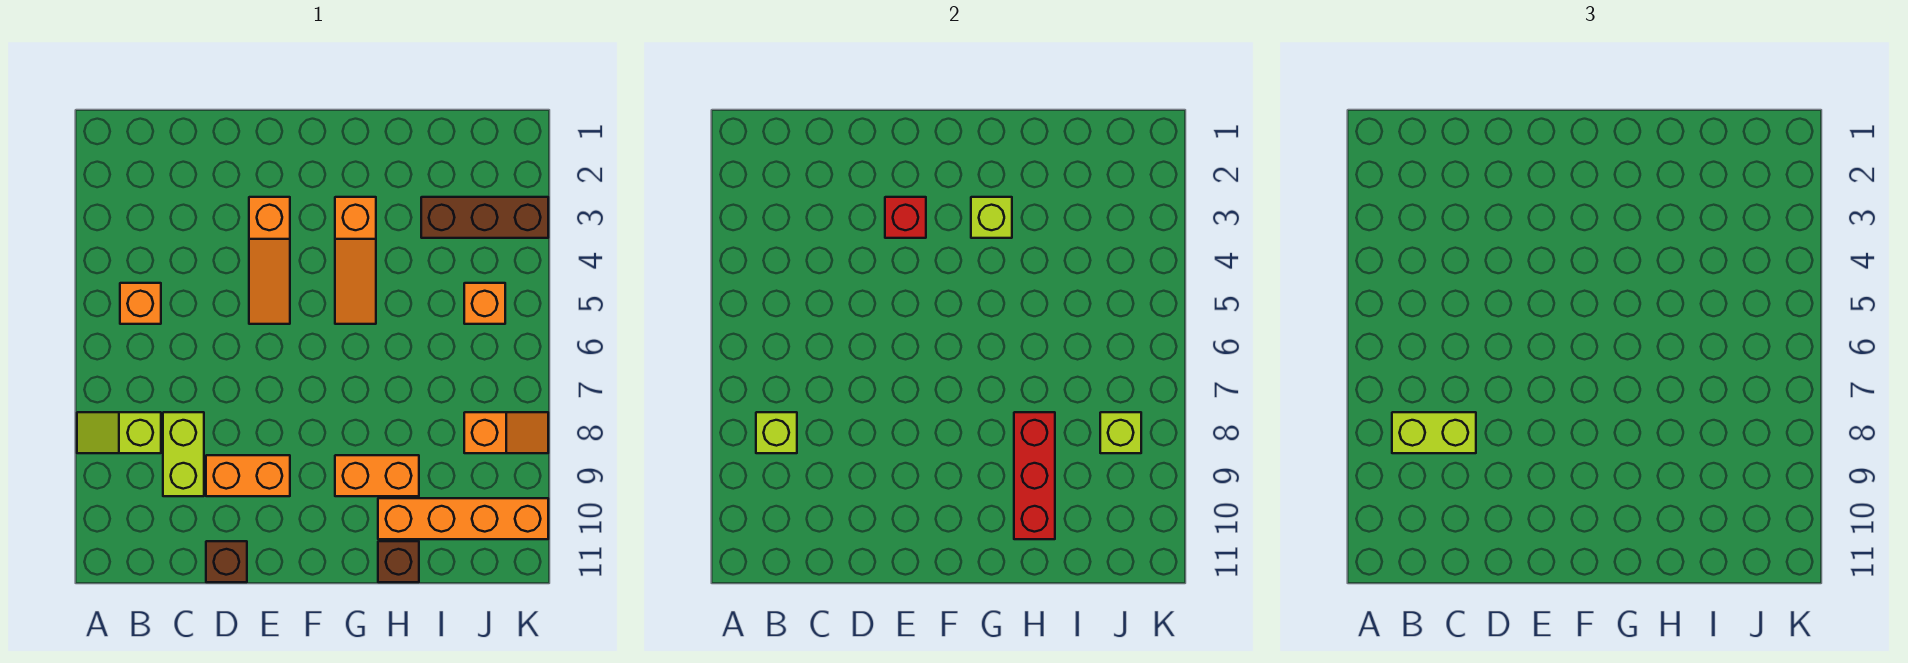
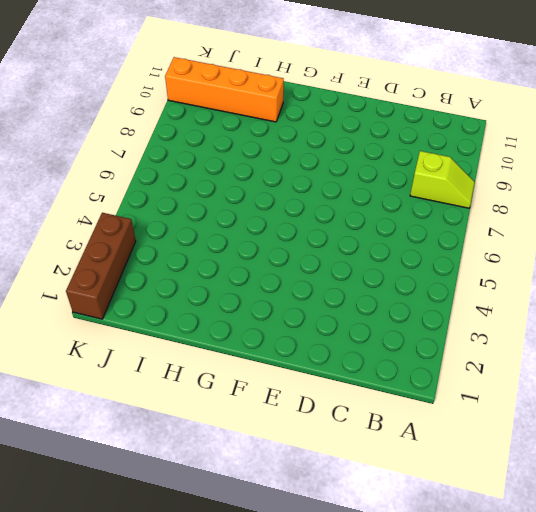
brown 1x3 brick [66,213,136,319] -> brown 1x3 brick turned to [421,197,548,238]
none -> orange 1x1 brick [120,283,161,324]
none -> lime 1x2 brick [163,412,204,496]
none -> orange 1x2 brick [206,455,290,496]

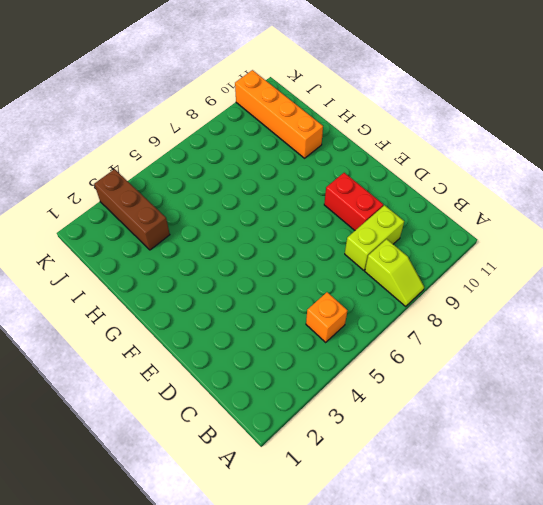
red 1x2 brick [324,173,383,230] -> orange 1x2 brick [206,455,290,496]
none -> brown 1x1 brick [206,541,247,582]
none -> orange 1x3 slope [249,197,290,324]
none -> orange 1x3 slope [335,197,376,324]

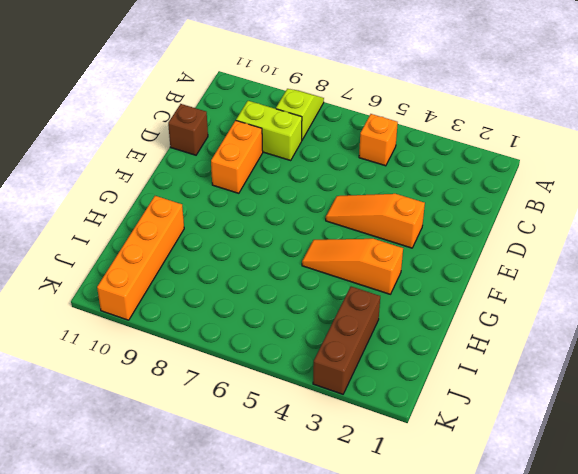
none -> orange 1x2 brick [335,455,419,496]
none -> brown 1x1 brick [378,541,419,582]
none -> orange 1x1 brick [464,283,505,324]

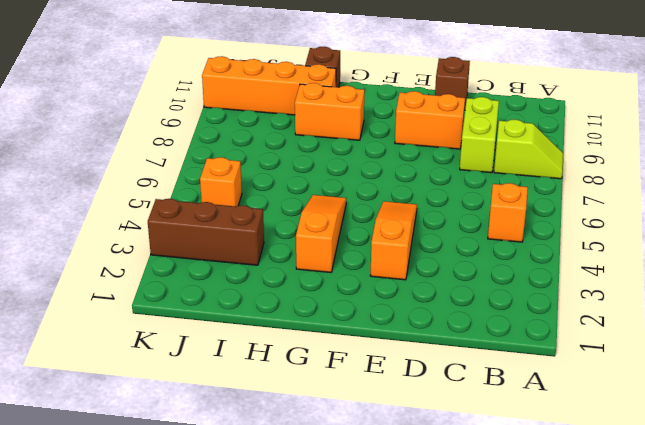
none -> orange 1x2 slope [464,412,548,453]
none -> lime 1x1 brick [756,412,797,453]
none -> red 1x1 brick [885,197,926,238]

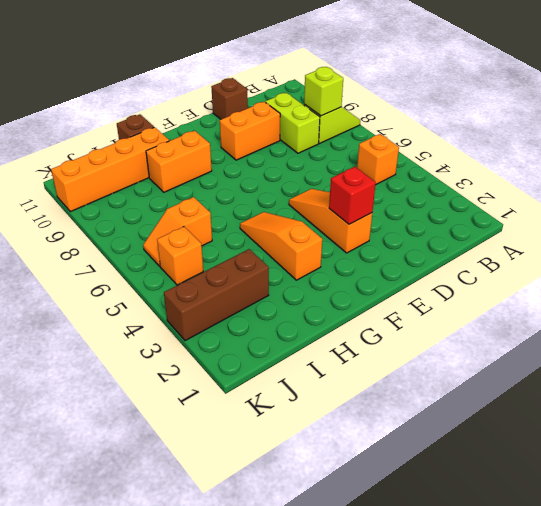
orange 1x2 slope [143,197,212,266] -> orange 1x2 slope moved to [464,412,548,453]
none -> lime 1x1 brick [971,197,1012,238]
none -> red 1x3 brick [1014,412,1055,539]
none -> lime 1x1 brick [1100,412,1141,453]

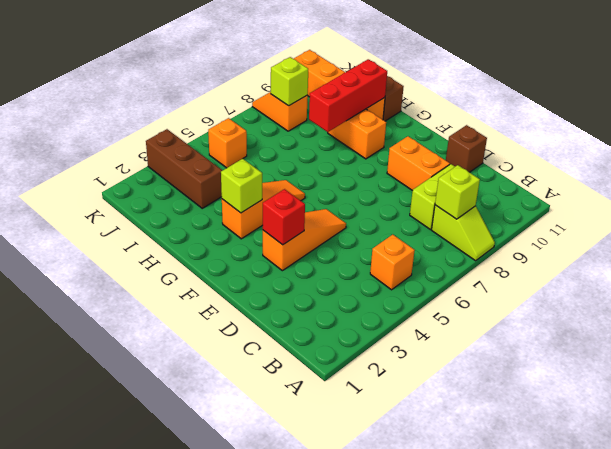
none -> lime 1x2 brick [1392,412,1476,453]

